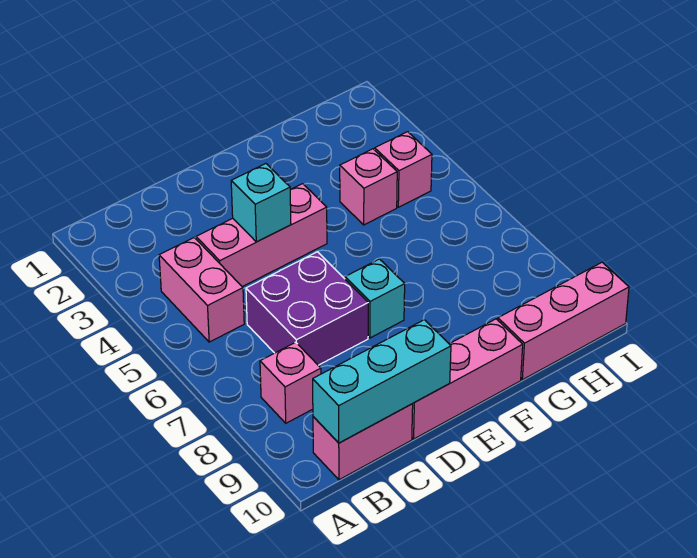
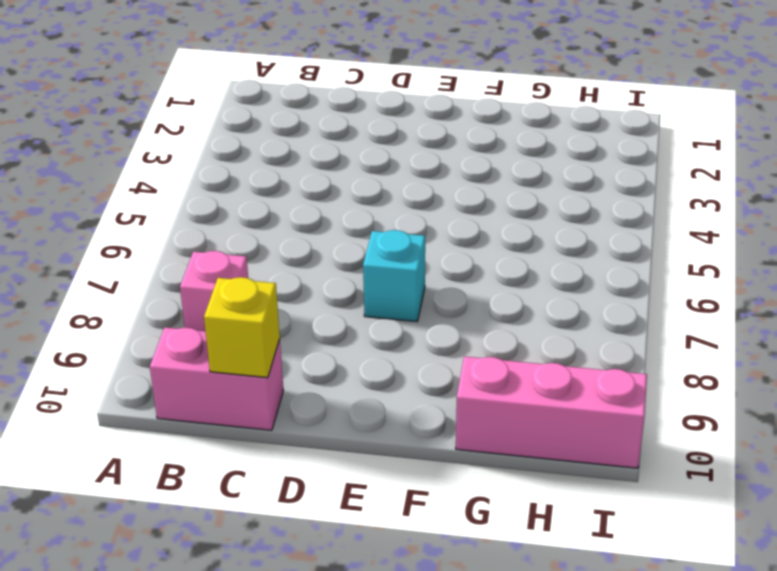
yellow 1x1 brick [204,277,280,378] -> cyan 1x3 brick [313,320,451,443]
none -> pink 1x2 brick [159,238,244,342]
none -> pink 1x3 brick [196,184,327,287]
none -> purple 2x2 brick [246,252,368,365]

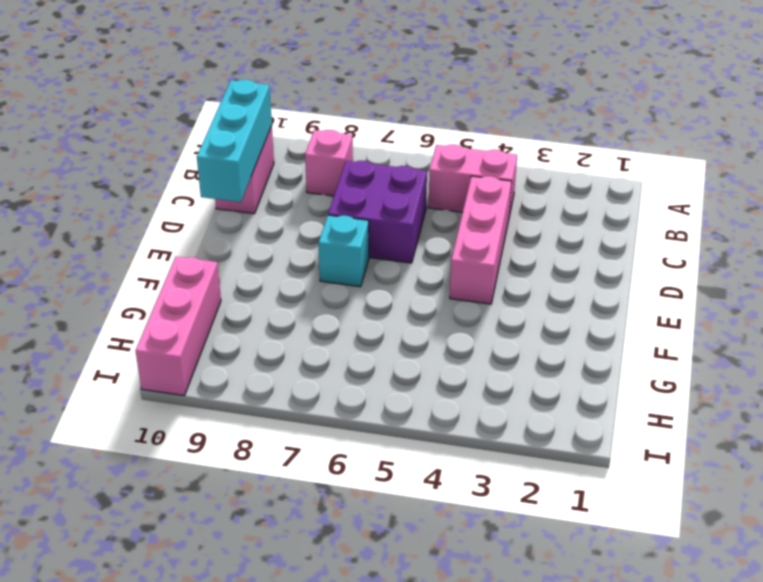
none -> pink 1x3 brick [412,319,523,439]
none -> pink 1x1 brick [340,149,397,225]
none -> pink 1x1 brick [375,132,432,207]

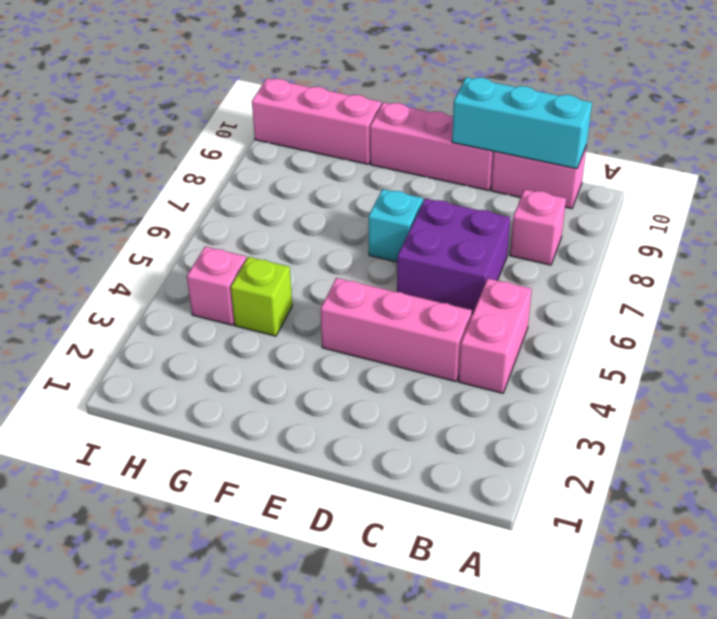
lime 1x1 brick [231,257,292,336] -> pink 1x1 brick [340,149,397,225]
none -> cyan 1x1 brick [231,164,291,242]

